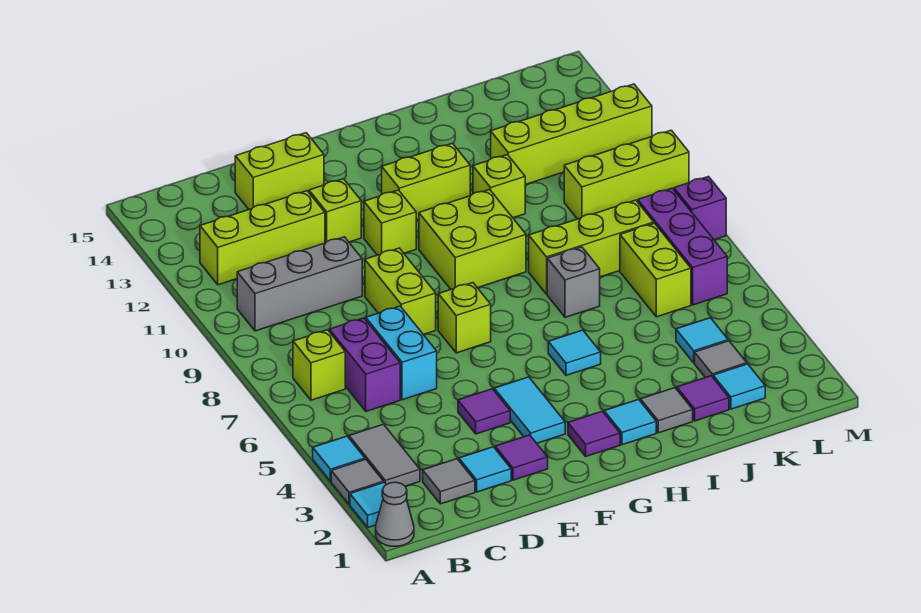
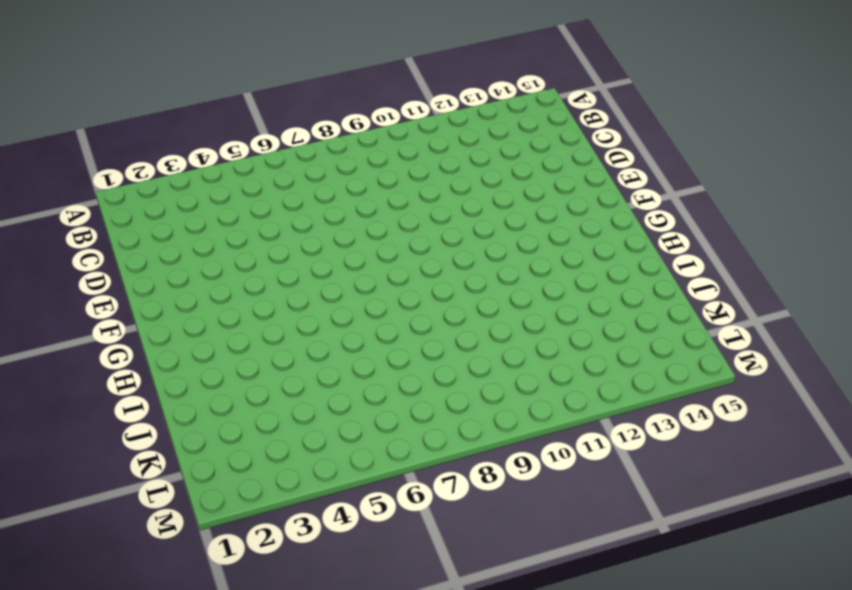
none -> grey 1x1 cone [376,482,414,546]
none -> cyan 1x1 tile [350,482,386,527]
none -> grey 1x1 tile [331,459,384,505]
none -> cyan 1x1 tile [313,436,365,481]

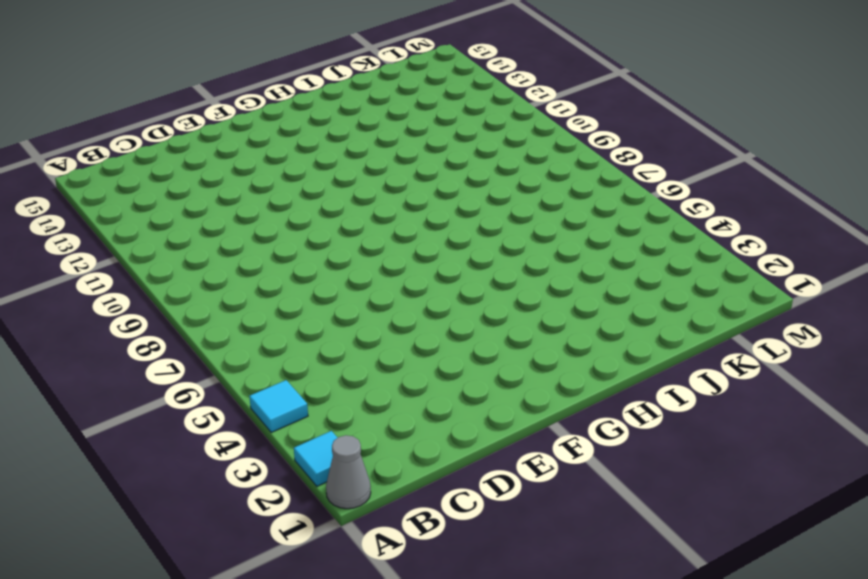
none -> grey 1x1 tile [331,459,384,505]
none -> grey 1x2 tile [349,424,420,486]
none -> lime 1x1 brick [293,330,345,400]
none -> grey 1x3 brick [237,237,362,331]

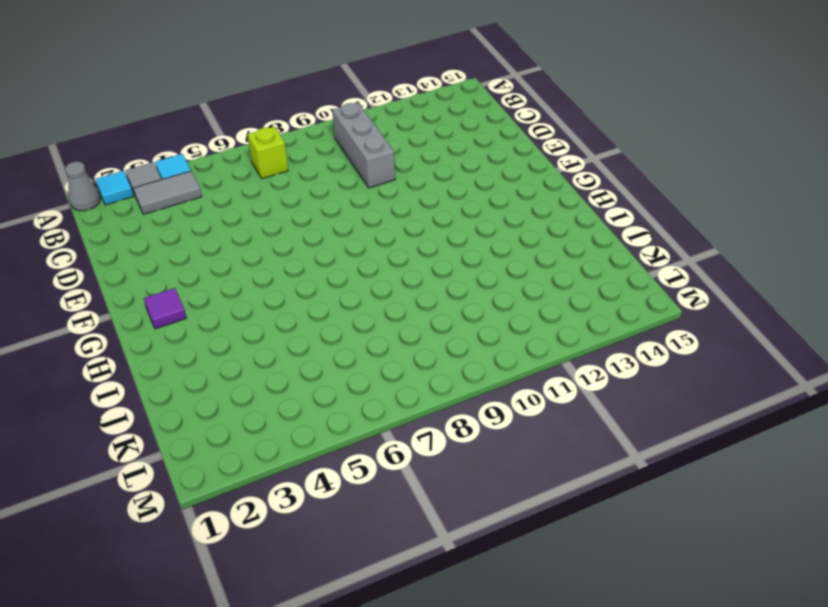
none -> lime 1x3 brick [200,191,325,285]
none -> grey 1x1 tile [423,459,475,504]
none -> purple 1x2 brick [329,318,400,411]
none -> cyan 1x1 tile [459,447,511,492]

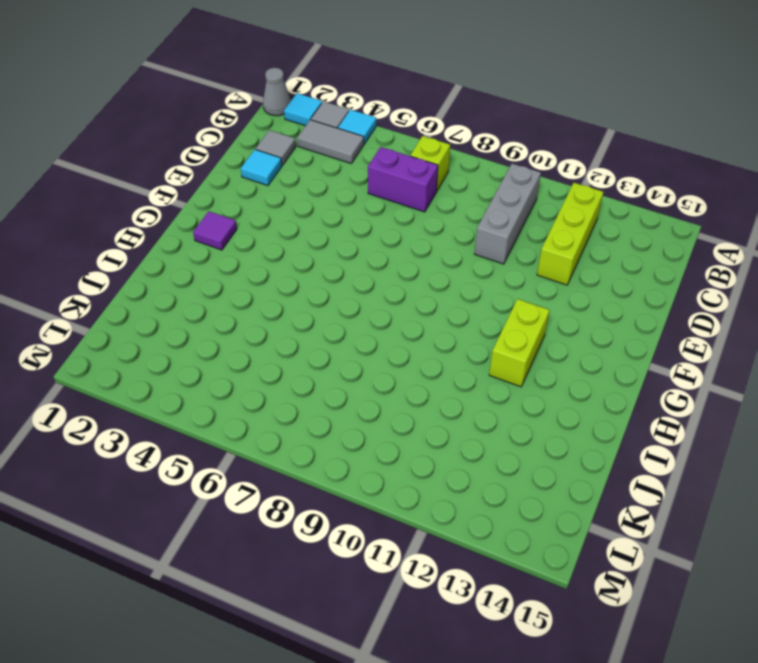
none -> cyan 1x2 brick [366,306,437,400]
none -> lime 1x2 brick [235,133,324,209]
none -> purple 1x1 tile [495,435,548,480]
none -> purple 1x1 tile [458,389,510,434]

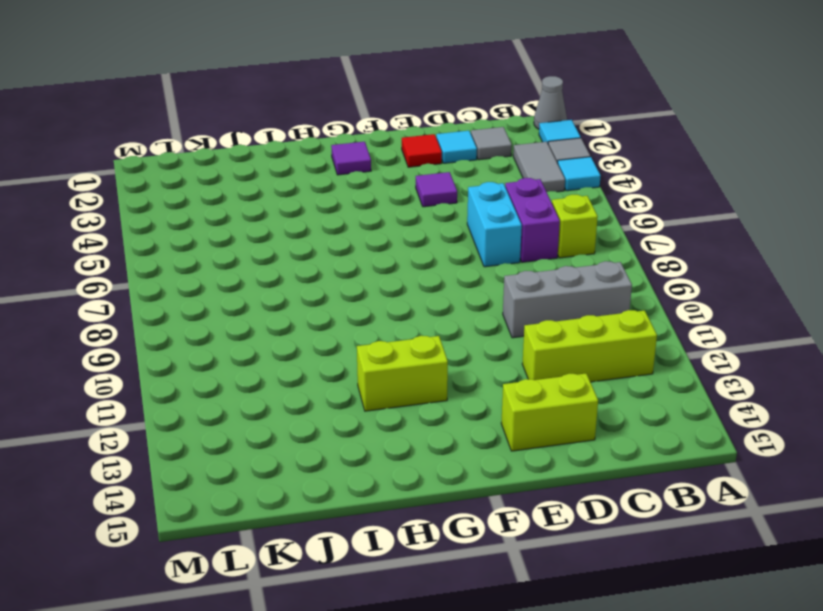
red 1x1 tile [402,134,442,167] -> purple 1x1 tile [495,435,548,480]
none -> lime 1x2 brick [365,248,436,335]
none -> lime 1x1 brick [309,179,361,243]
none -> cyan 1x2 tile [494,377,565,443]
none -> lime 1x1 brick [438,283,491,353]

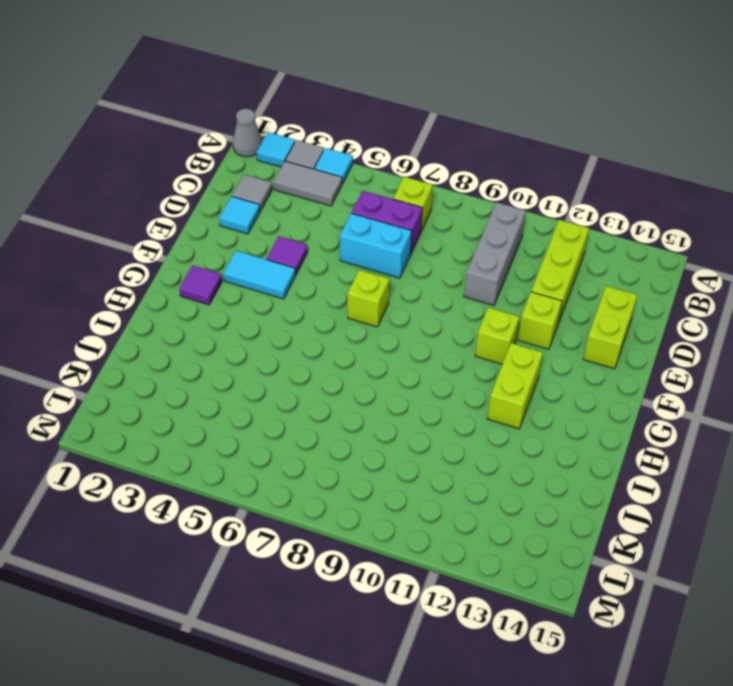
none -> purple 1x1 tile [495,435,548,480]
none -> lime 1x2 brick [365,248,436,335]
none -> lime 2x2 brick [419,189,526,289]
none -> cyan 1x1 tile [604,399,656,445]

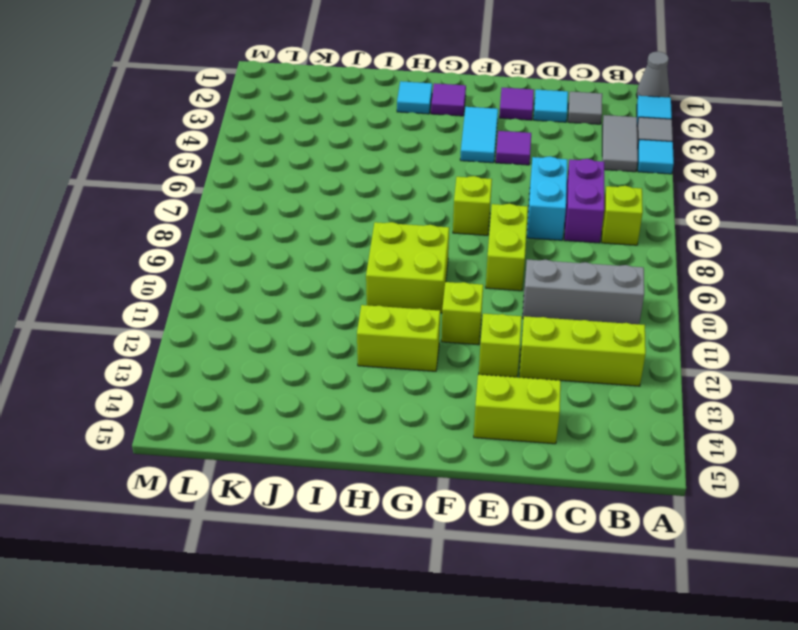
none -> cyan 1x1 tile [548,330,601,375]
none -> grey 1x1 tile [641,388,693,433]
none -> grey 1x1 brick [547,247,600,317]
none -> lime 1x3 brick [529,200,654,294]

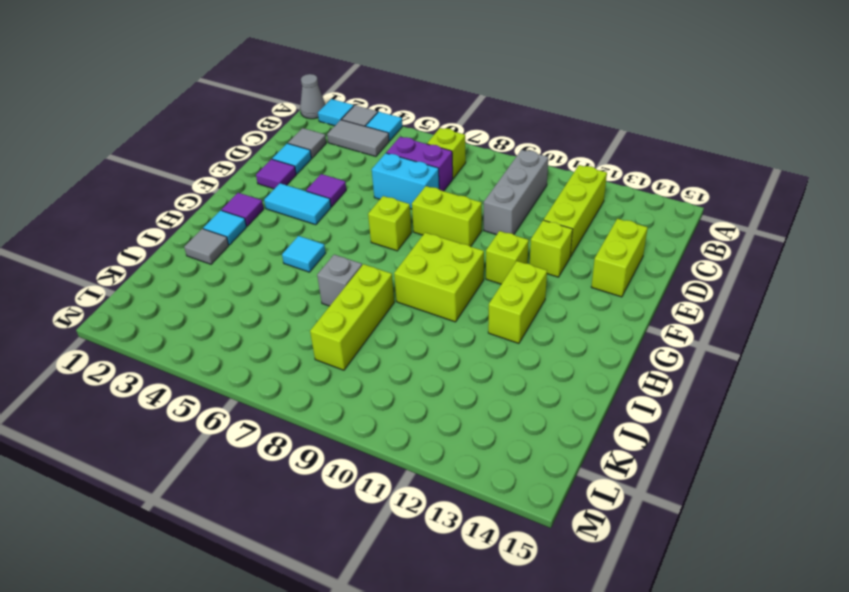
none -> lime 1x1 brick [473,155,525,218]
none -> purple 1x1 tile [677,376,729,421]
none -> lime 1x4 brick [491,84,652,185]
none -> cyan 1x1 tile [713,364,765,409]

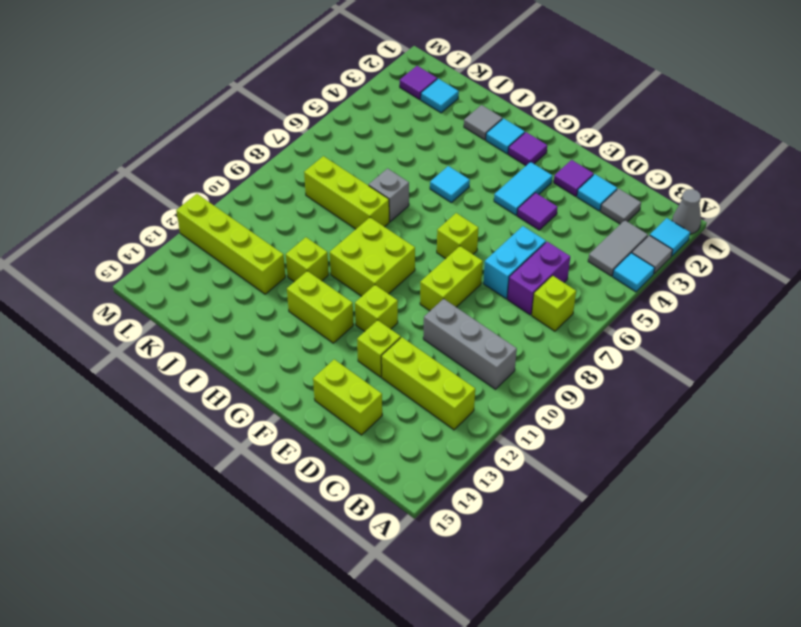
purple 1x1 tile [400,66,437,100] -> purple 1x1 tile moved to [677,376,729,421]
none -> grey 1x1 tile [695,341,747,378]
none -> cyan 1x1 tile [676,318,728,363]
none -> lime 1x2 brick [620,223,691,317]
none -> lime 1x3 brick [564,130,689,219]

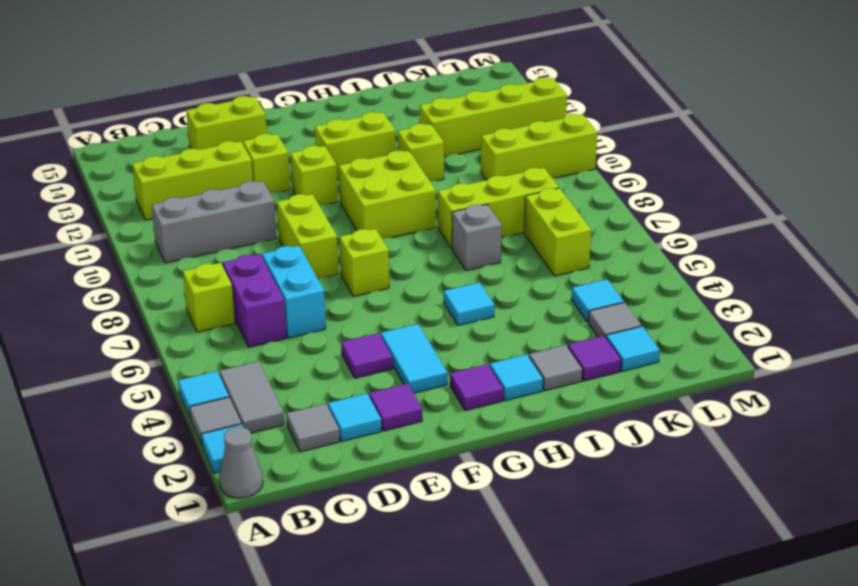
none -> purple 1x3 brick [638,188,727,305]
none -> purple 1x1 brick [674,177,726,240]

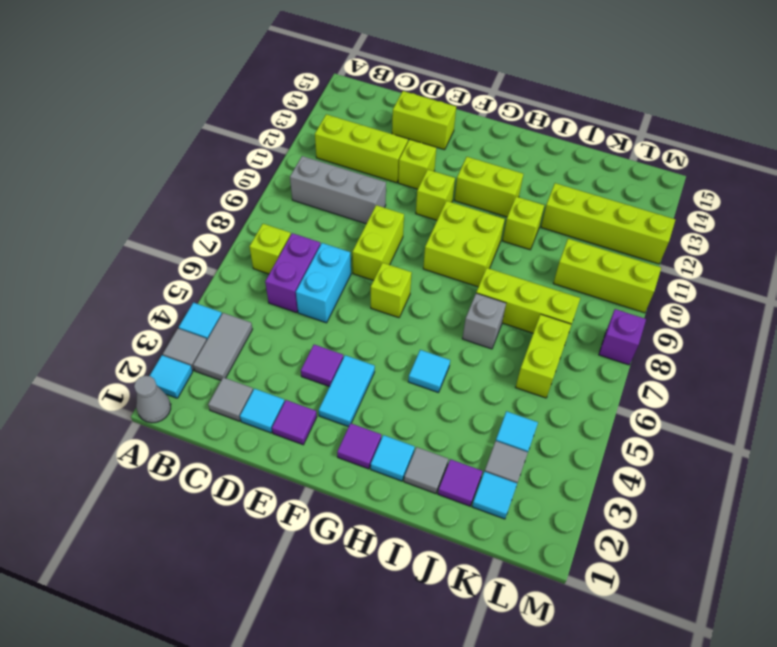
none -> purple 1x3 brick [638,188,727,305]

